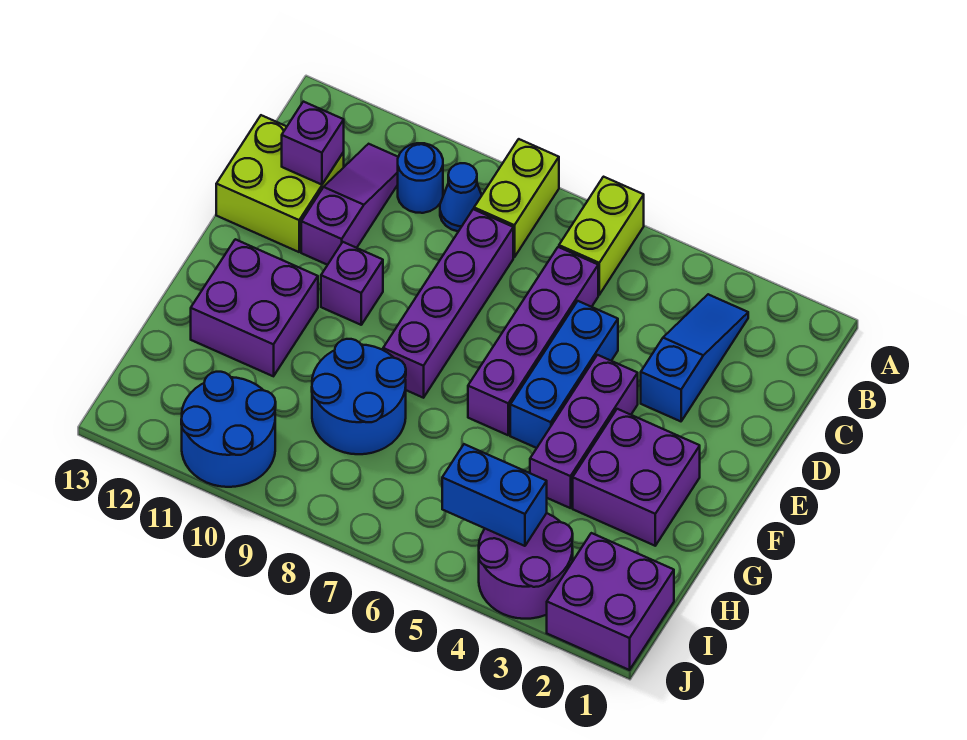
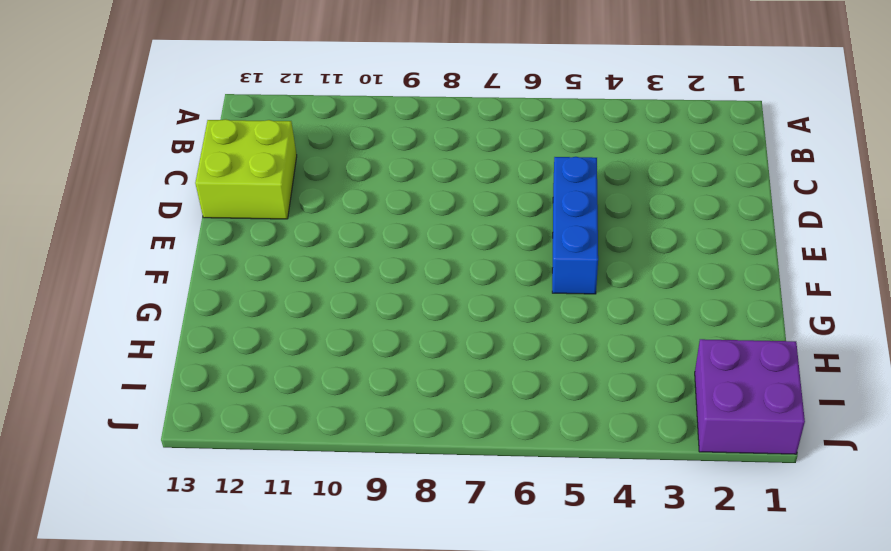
none -> lime 1x2 brick [559,177,644,295]
none -> lime 1x2 brick [474,139,559,257]
none -> blue 1x3 slope [641,294,748,421]

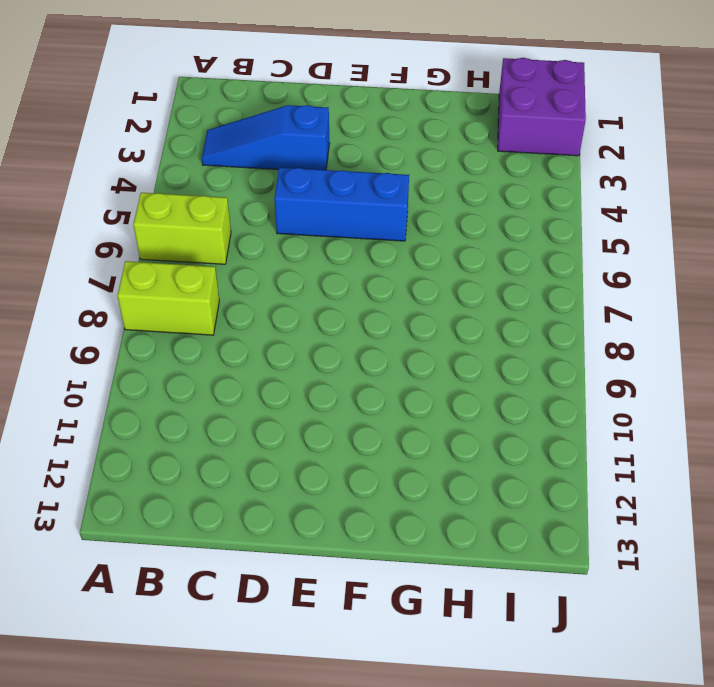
none -> blue 1x1 cone [440,163,482,231]
none -> blue 1x1 round brick [398,143,443,213]
none -> purple 1x3 slope [301,144,398,265]

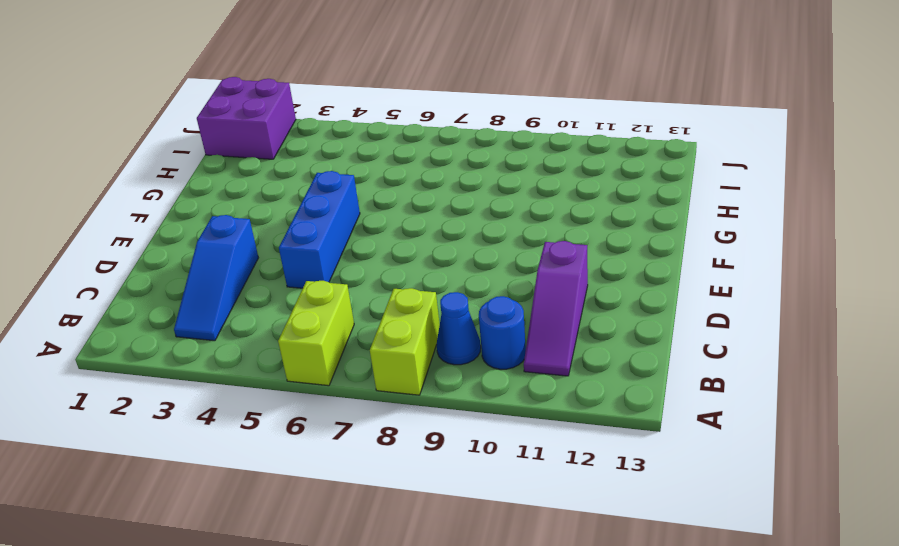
none -> purple 1x4 brick [468,247,598,435]
none -> purple 1x4 brick [383,209,513,398]
none -> lime 2x2 brick [216,115,344,252]

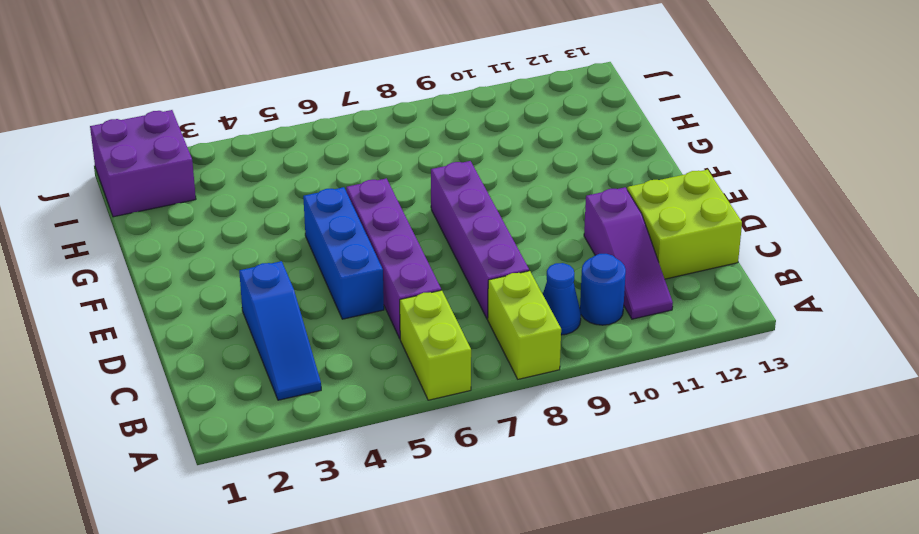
none -> purple 1x3 brick [530,355,638,508]
none -> purple 1x1 brick [321,242,383,325]
none -> purple 2x2 brick [573,409,700,546]

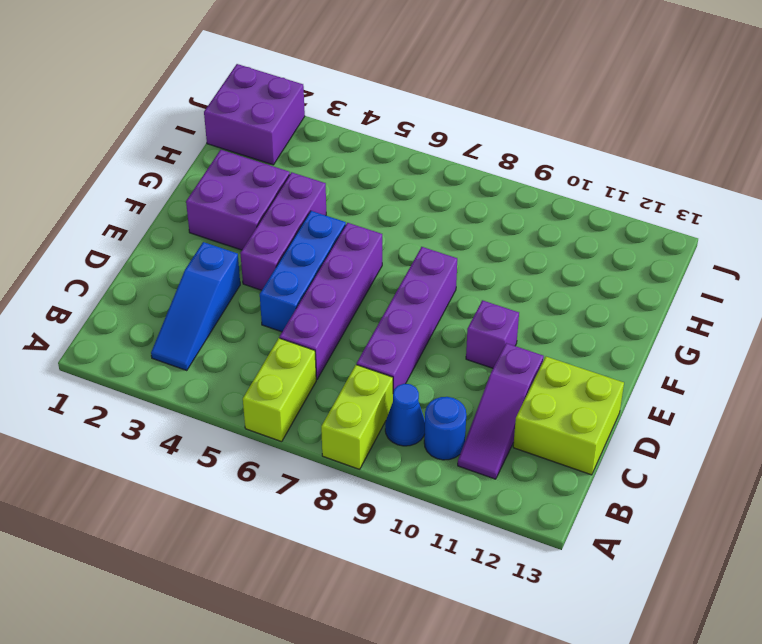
none -> purple 2x2 brick [191,239,318,376]
none -> blue 2x2 round brick [312,339,406,454]
none -> purple 2x2 round brick [479,513,573,619]

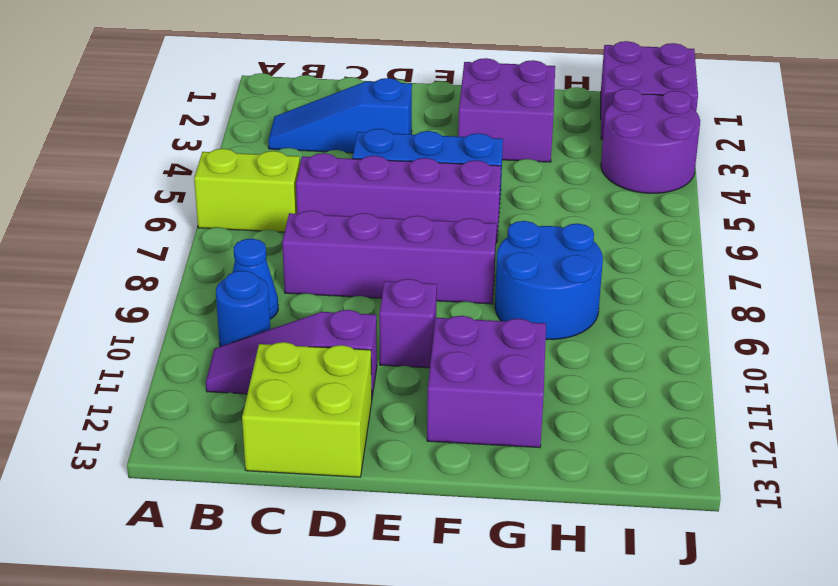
none -> lime 1x2 brick [474,139,559,257]
none -> purple 1x3 brick [530,355,638,508]
none -> blue 2x2 round brick [181,372,276,487]

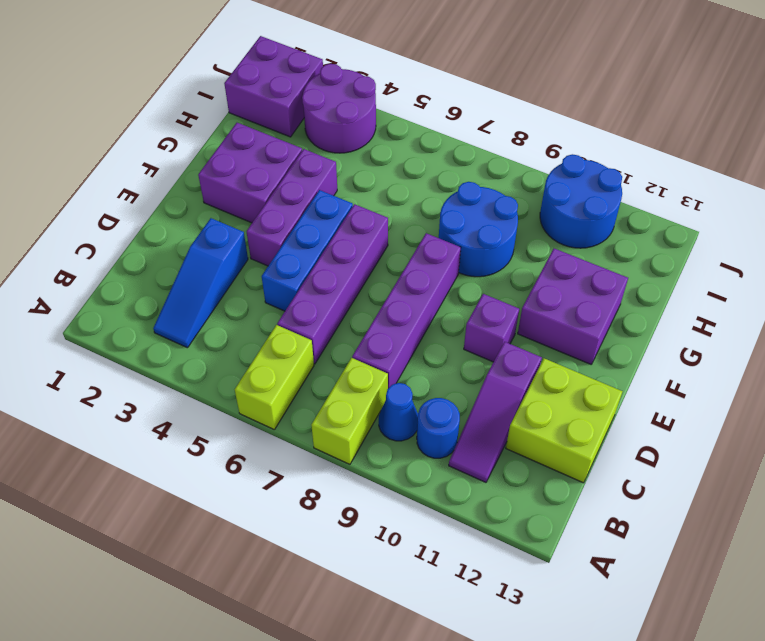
none -> purple 1x1 brick [282,102,344,185]
none -> blue 1x2 brick [442,444,547,546]

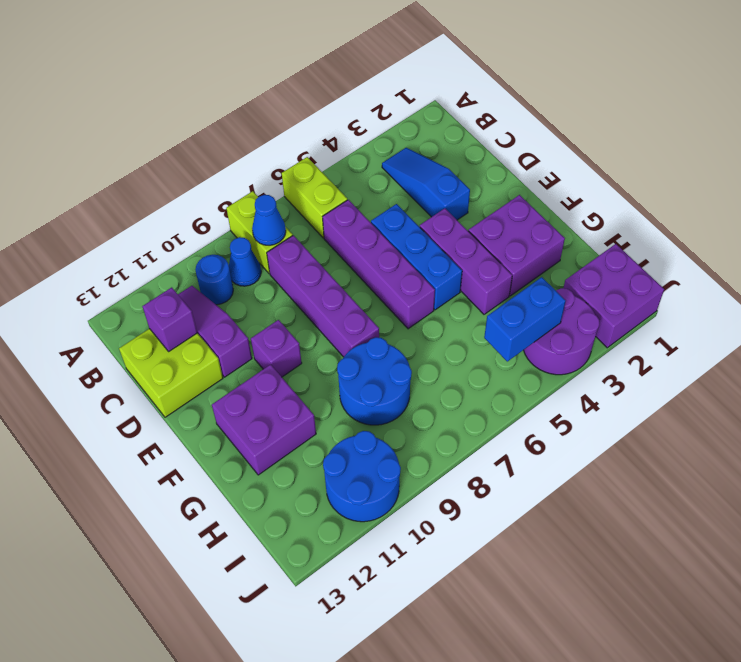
blue 1x1 cone [252,195,286,245] -> none

